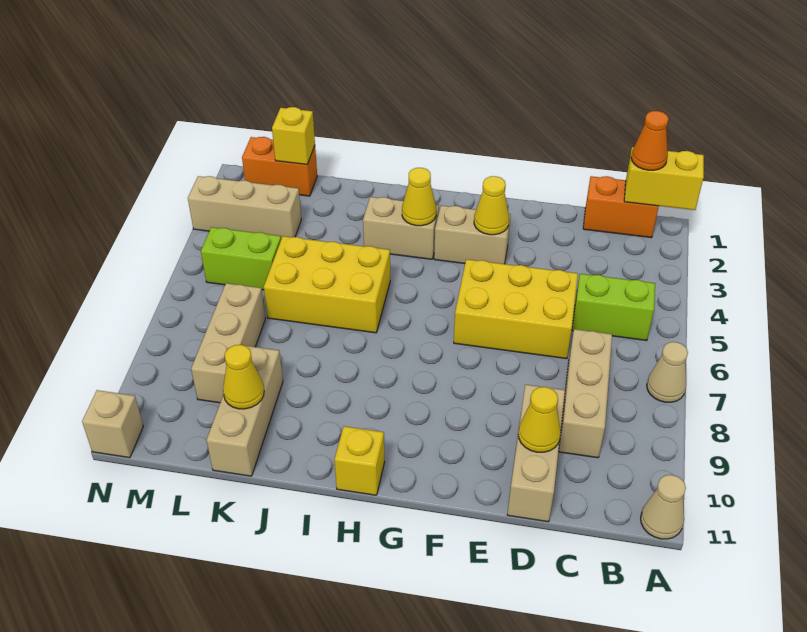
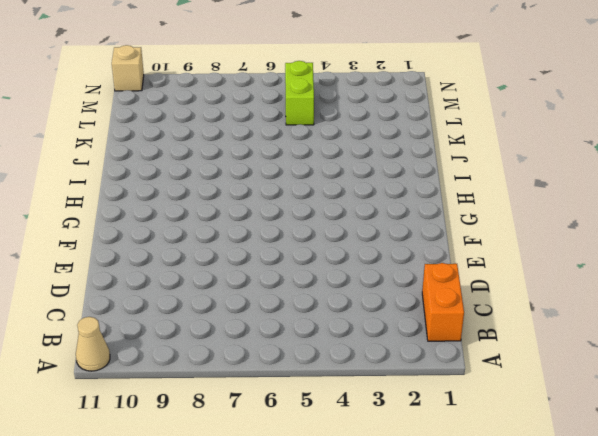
none -> tan 1x1 cone [647,342,688,402]
none -> lime 1x2 brick [572,274,655,341]
none -> tan 1x3 brick [559,329,612,458]

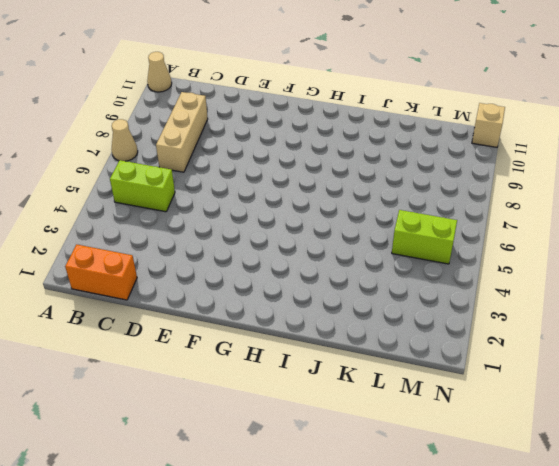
none -> yellow 2x3 brick [454,259,578,359]
none -> tan 1x3 brick [507,385,565,522]
none -> tan 1x2 brick [434,205,511,264]

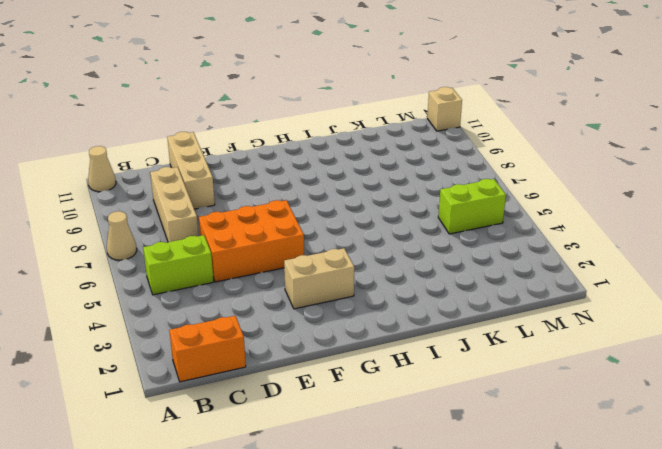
orange 2x3 brick [199,200,304,282] -> yellow 2x3 brick [454,259,578,359]
none -> tan 1x2 brick [363,197,439,259]
none -> yellow 1x1 brick [334,426,385,495]
none -> yellow 2x3 brick [264,236,390,333]

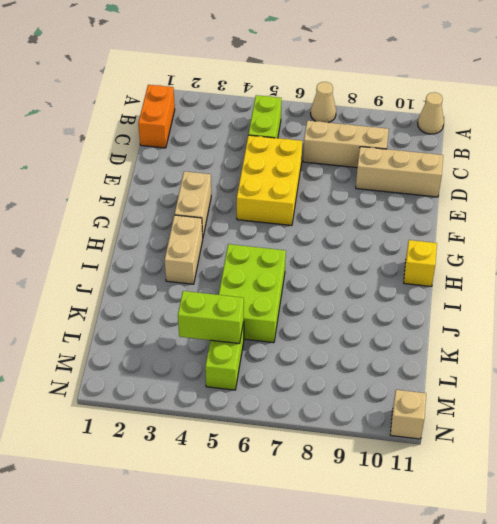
lime 2x3 brick [219,244,286,343] -> yellow 2x3 brick [264,236,390,333]
lime 1x2 brick [178,291,244,344] -> none
none -> tan 1x3 brick [206,346,283,476]
none -> orange 1x2 brick [242,137,317,196]
none -> tan 1x3 brick [188,176,301,239]

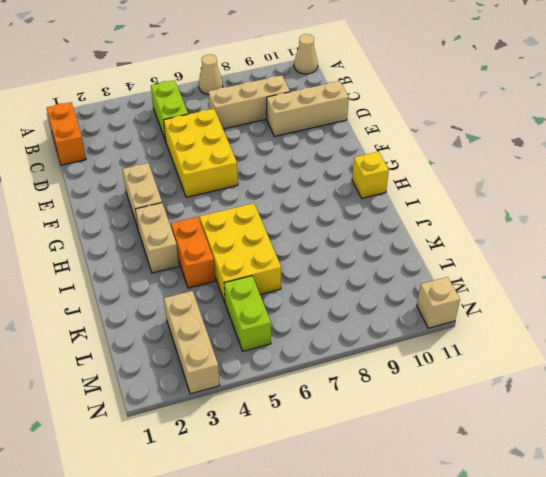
orange 1x2 brick [171,217,215,288] -> orange 1x2 brick moved to [242,137,317,196]
none -> tan 1x3 brick [206,346,283,476]
none -> tan 1x3 brick [191,283,265,403]
none -> yellow 1x2 brick [624,147,704,210]

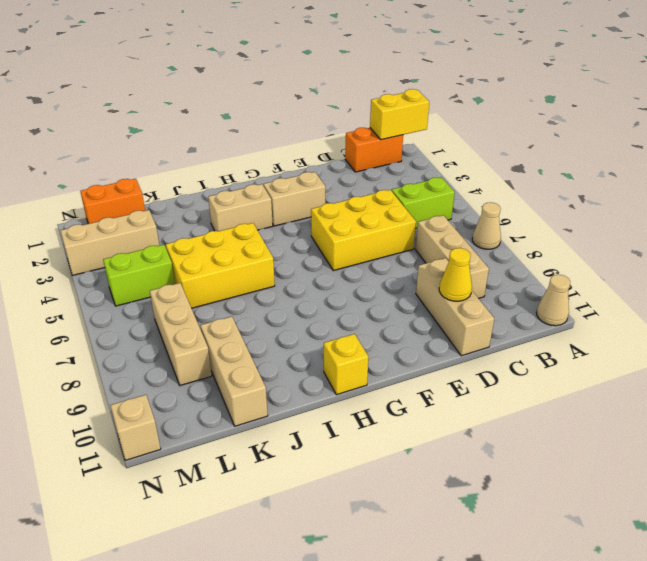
none -> yellow 1x1 cone [474,176,509,235]
none -> yellow 1x1 cone [402,168,436,226]
none -> yellow 1x1 cone [223,345,264,409]

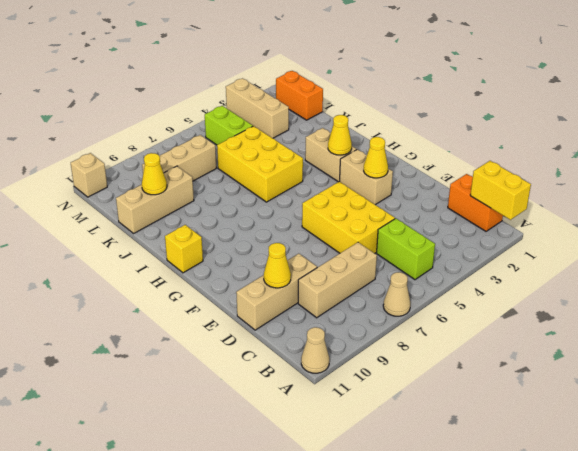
none -> yellow 1x1 brick [272,107,315,164]
none -> orange 1x1 cone [631,111,669,170]

